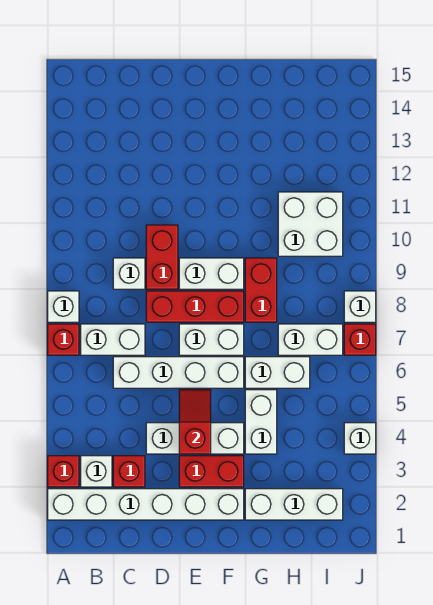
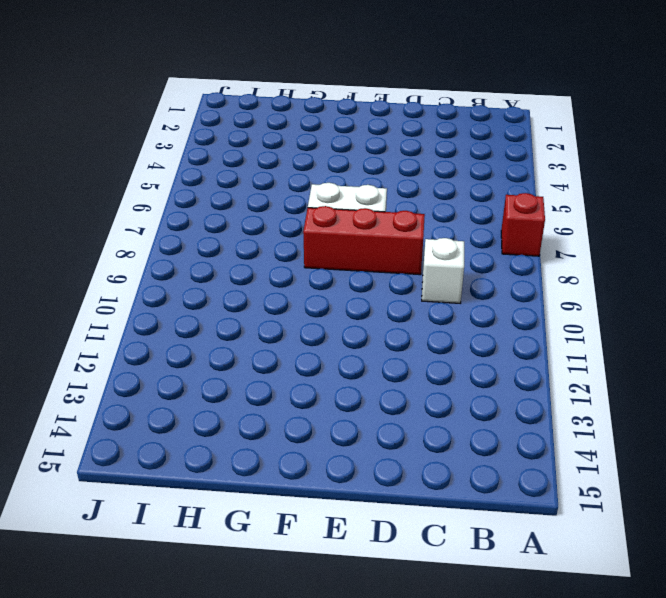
none -> white 1x6 brick [48,489,244,520]
none -> red 1x1 brick [48,456,79,487]
none -> white 1x1 brick [48,291,79,322]

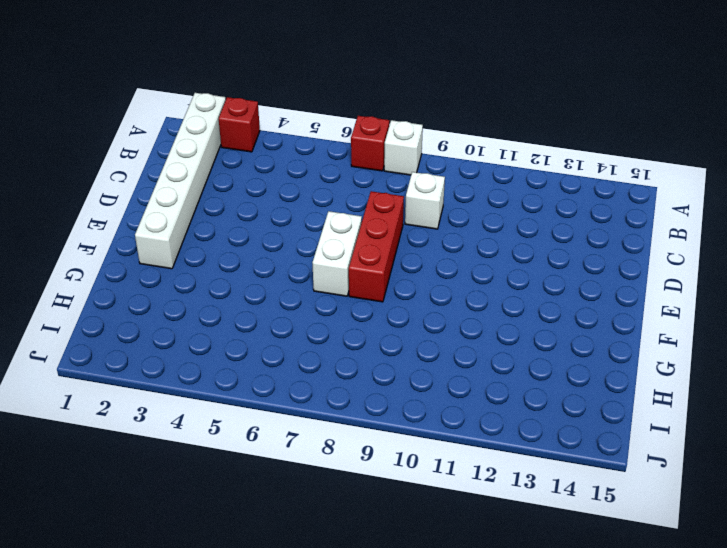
none -> white 1x1 brick [81,456,112,487]
none -> white 1x2 brick [81,324,145,355]
none -> red 1x1 brick [113,456,145,487]

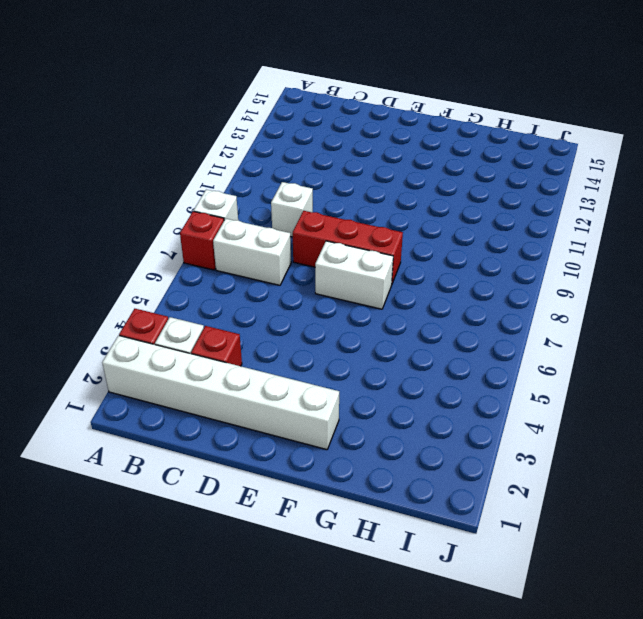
none -> white 1x4 brick [113,357,244,388]
none -> white 1x3 brick [146,423,244,454]
none -> red 1x2 brick [146,225,178,289]

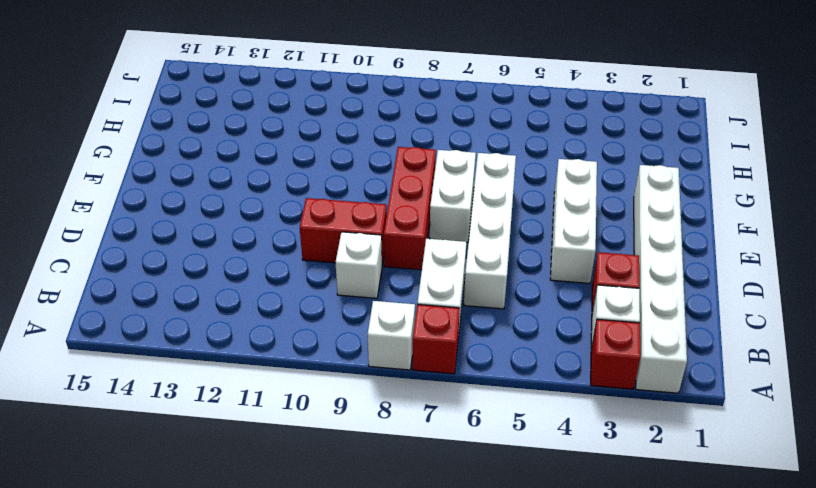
none -> red 1x2 brick [179,456,244,487]
none -> white 1x2 brick [179,258,244,289]
none -> white 1x3 brick [245,489,343,520]

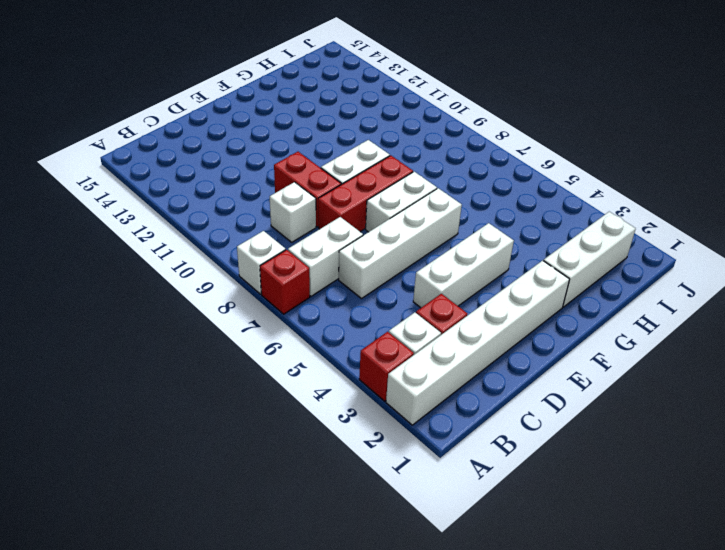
none -> red 1x2 brick [179,456,244,487]
none -> white 1x2 brick [245,390,277,454]
none -> white 1x2 brick [245,357,310,388]

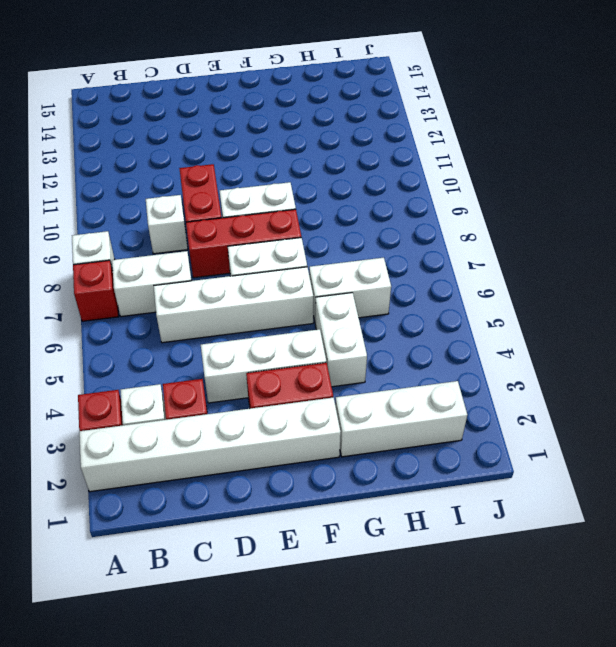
none -> red 1x2 brick [245,258,277,322]
none -> white 1x2 brick [278,324,343,355]
none -> white 2x2 brick [278,192,343,256]

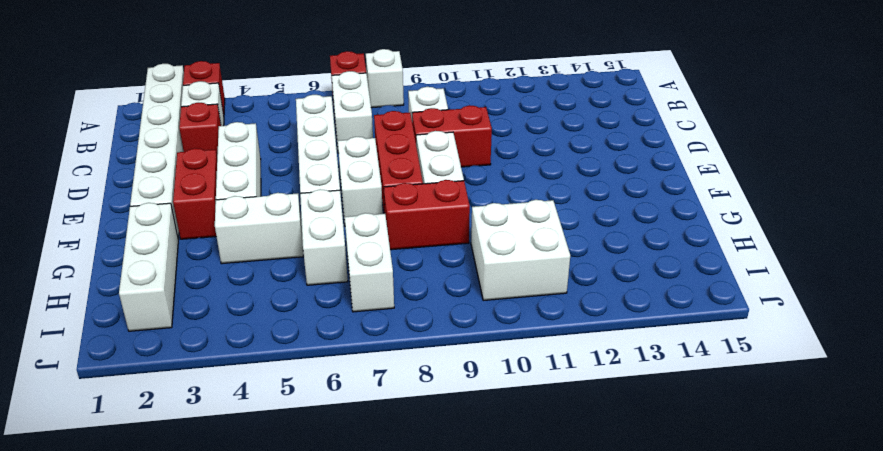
none -> white 1x1 brick [344,423,376,454]
none -> red 1x1 brick [344,324,376,355]
none -> white 1x1 brick [344,291,376,322]

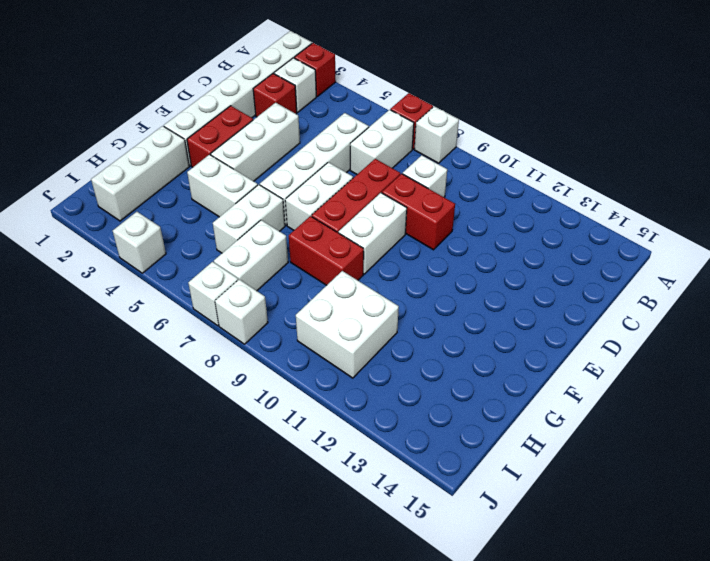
white 1x1 brick [188,262,238,326] -> red 1x1 brick [344,324,376,355]
none -> red 1x2 slope [179,390,211,454]

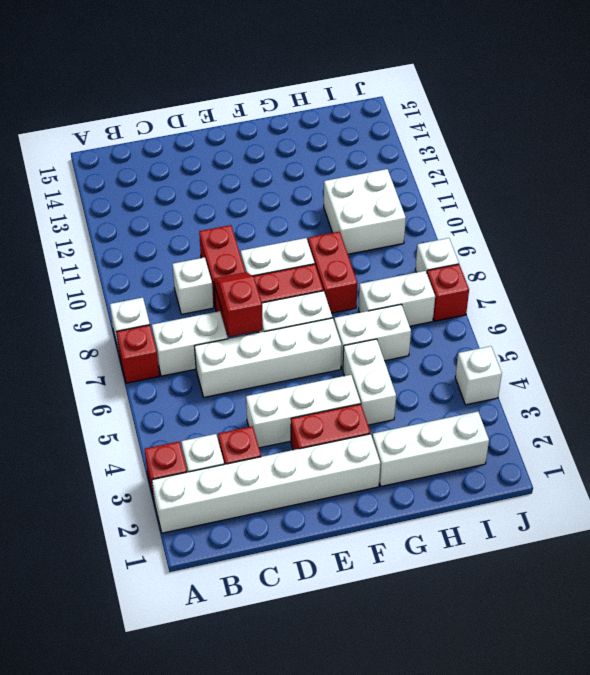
red 1x2 slope [214,272,263,337] -> red 1x2 slope moved to [179,390,211,454]

